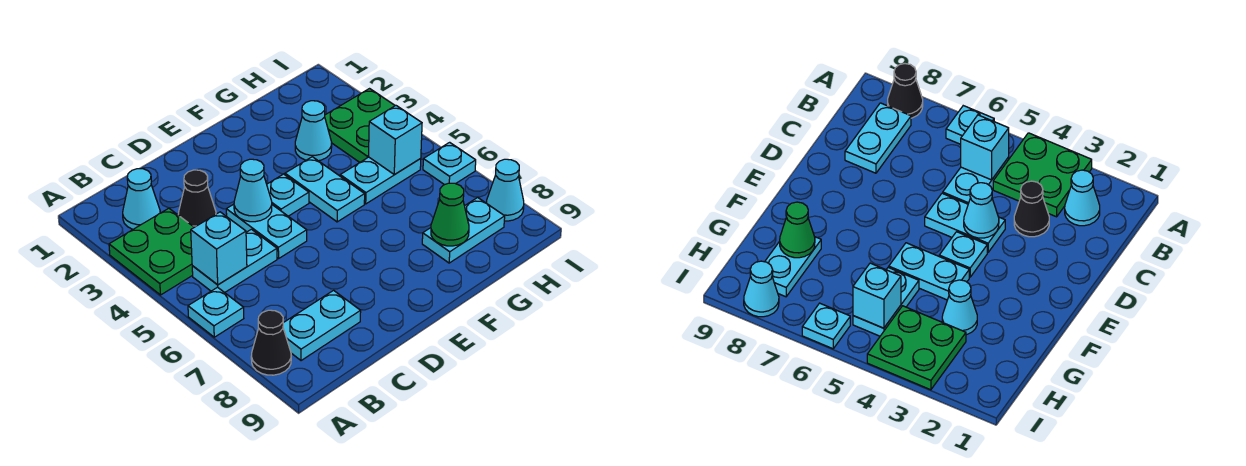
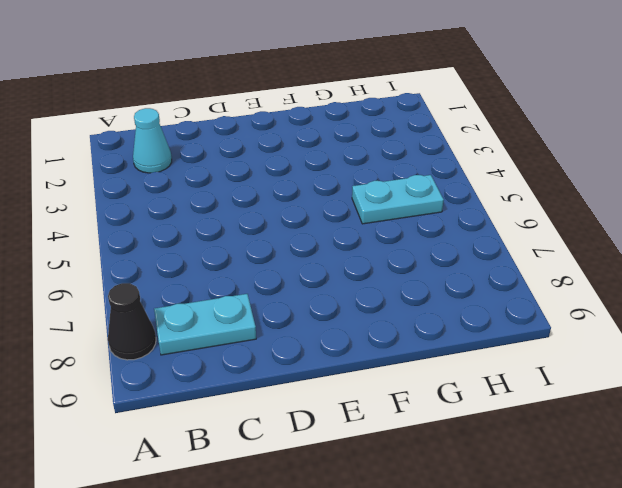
none -> green 2x2 plate [109,208,194,295]
none -> cyan 1x1 plate [188,287,244,337]
none -> cyan 1x2 plate [192,229,277,293]

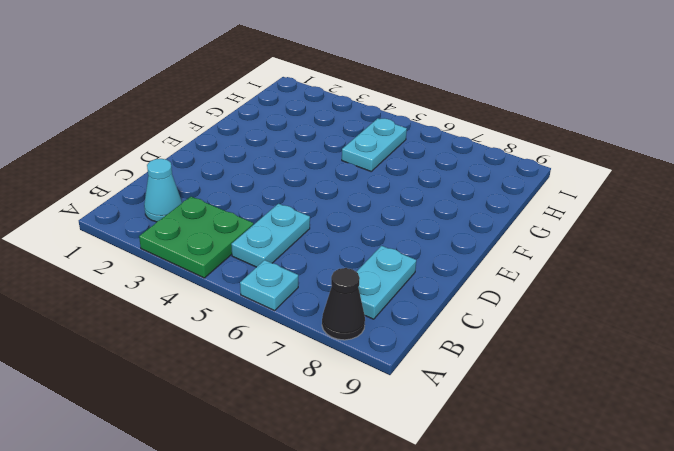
none -> black 1x1 cone [178,170,216,227]
none -> cyan 1x2 plate [226,204,307,259]
none -> cyan 1x1 plate [267,174,309,216]

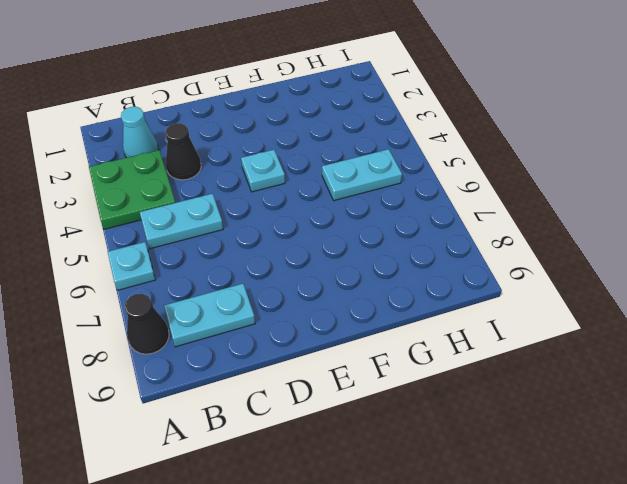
none -> cyan 1x2 plate [226,204,307,259]
none -> cyan 1x2 plate [285,157,365,222]
none -> cyan 1x1 cone [295,101,332,161]

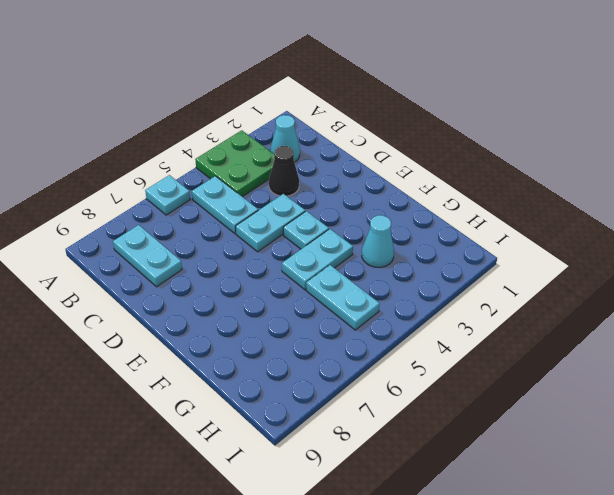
none -> black 1x1 cone [251,310,291,375]
none -> cyan 1x2 plate [422,198,505,263]
none -> green 2x2 plate [325,89,395,162]

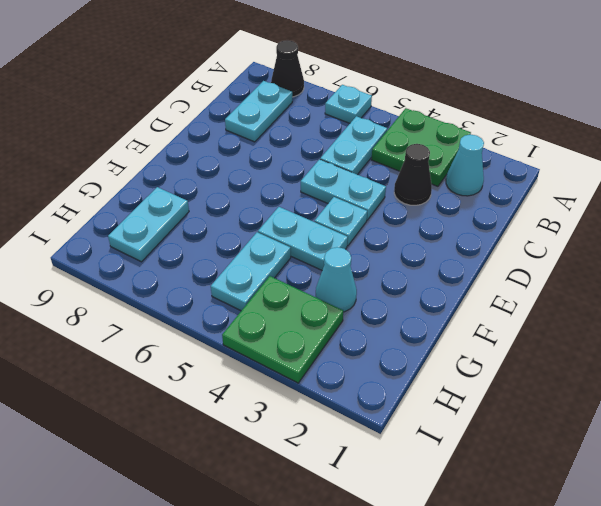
none -> cyan 1x1 plate [423,142,476,185]
none -> cyan 1x1 cone [486,159,524,221]
none -> cyan 1x1 brick [191,212,247,285]

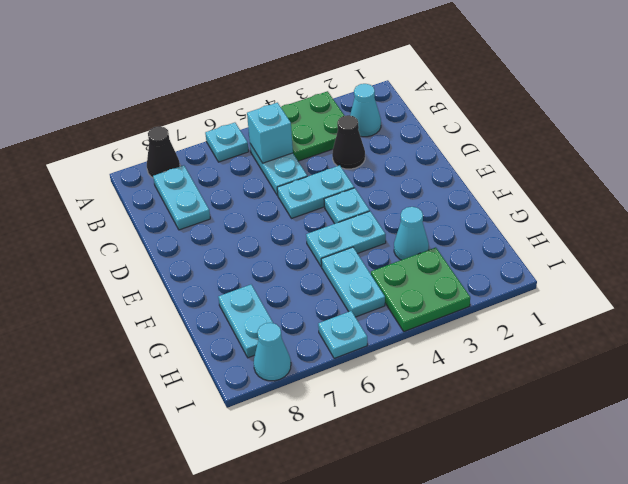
none -> cyan 1x1 cone [234,159,272,222]
none -> green 1x1 cone [431,183,469,246]
none -> cyan 1x1 brick [369,106,422,175]

